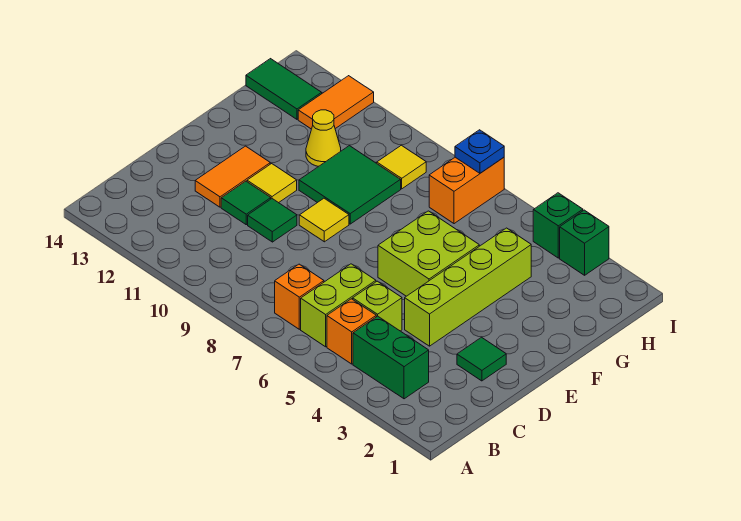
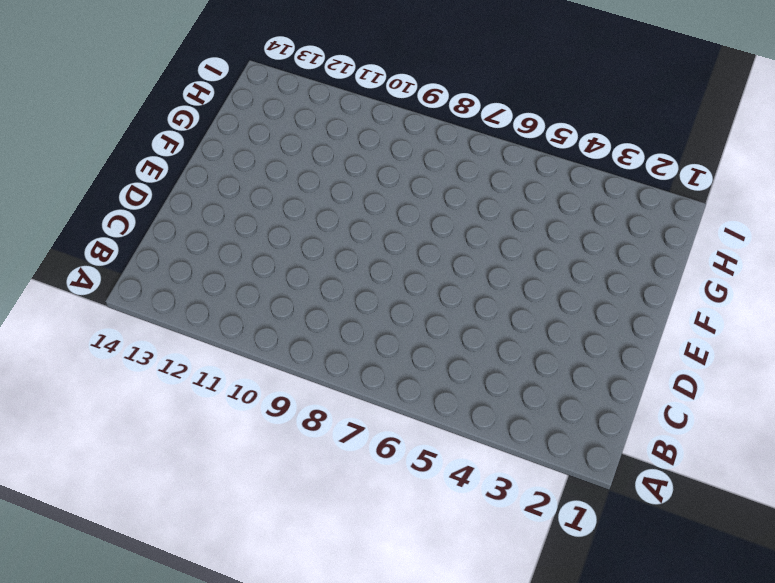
none -> green 1x2 brick [353,316,429,399]
none -> orange 1x1 brick [327,299,376,364]
none -> lime 1x2 brick [301,264,376,347]

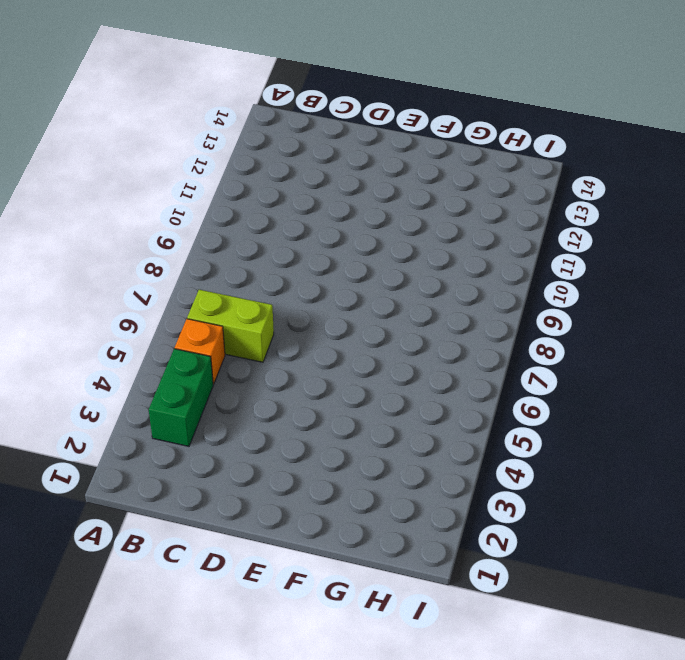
none -> orange 1x1 brick [275,264,324,329]
none -> lime 1x1 brick [353,281,402,331]
none -> green 1x1 tile [457,337,506,381]

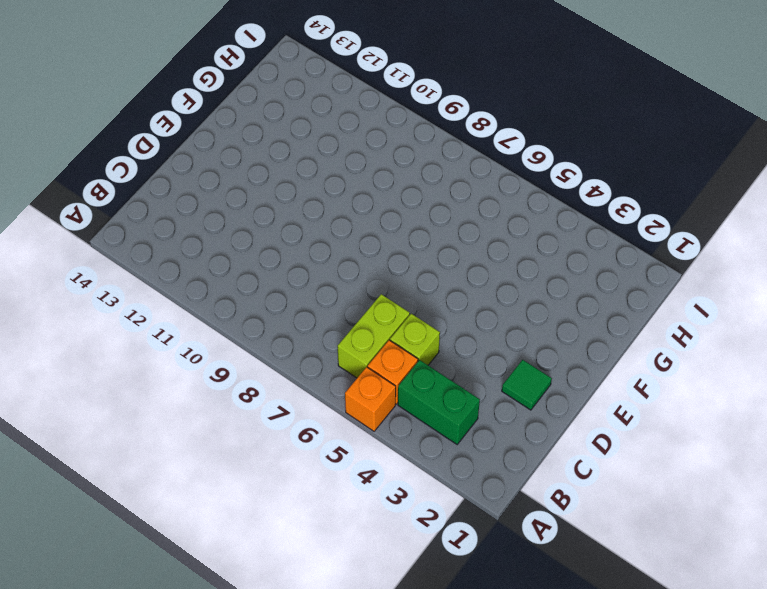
orange 1x1 brick [345,367,396,431] -> orange 1x1 brick moved to [275,264,324,329]
none -> lime 1x4 brick [405,228,531,346]
none -> green 1x1 tile [248,199,297,242]
none -> green 1x1 tile [221,181,271,225]

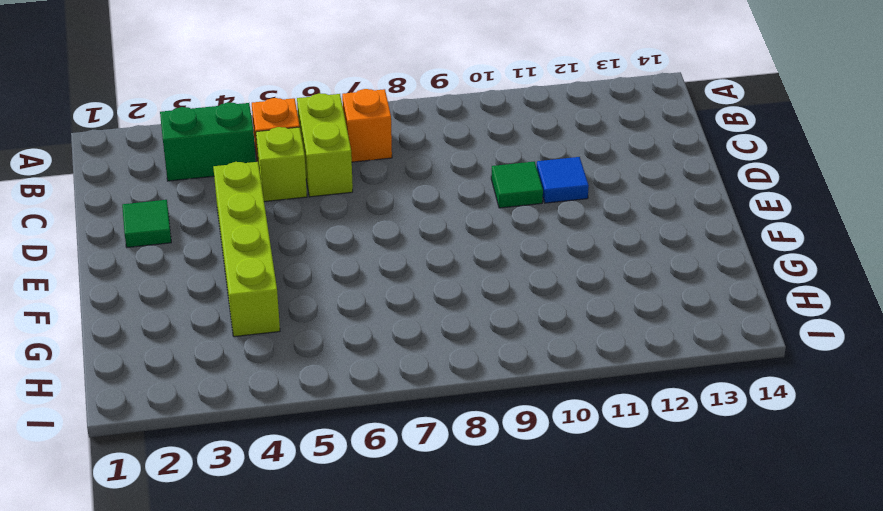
blue 1x1 tile [537,157,589,203] -> green 1x1 tile [221,181,271,225]
none -> orange 1x2 tile [195,146,270,207]
none -> lime 2x2 brick [378,211,479,296]
none -> yellow 1x1 tile [299,198,349,242]

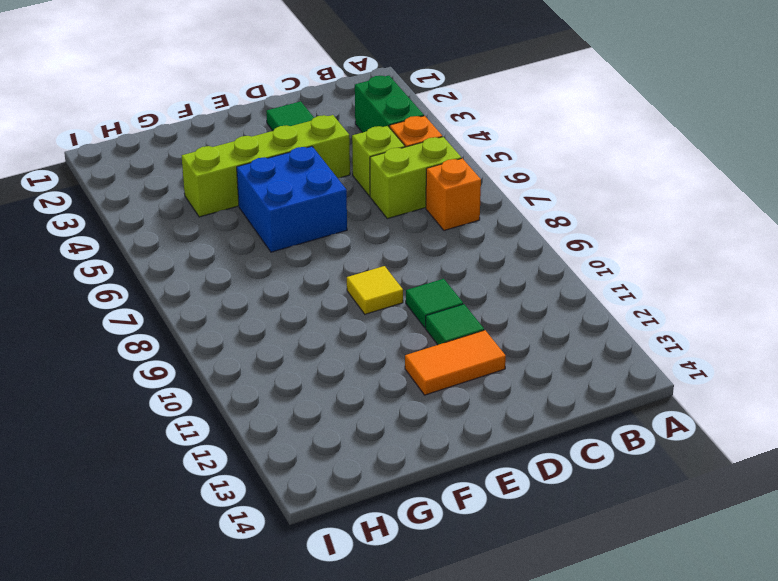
blue 2x2 brick [237,146,347,252] -> lime 2x2 brick [378,211,479,296]
none -> yellow 1x1 tile [247,164,297,203]
none -> green 2x2 tile [299,146,401,224]
none -> yellow 1x1 cone [306,110,341,166]

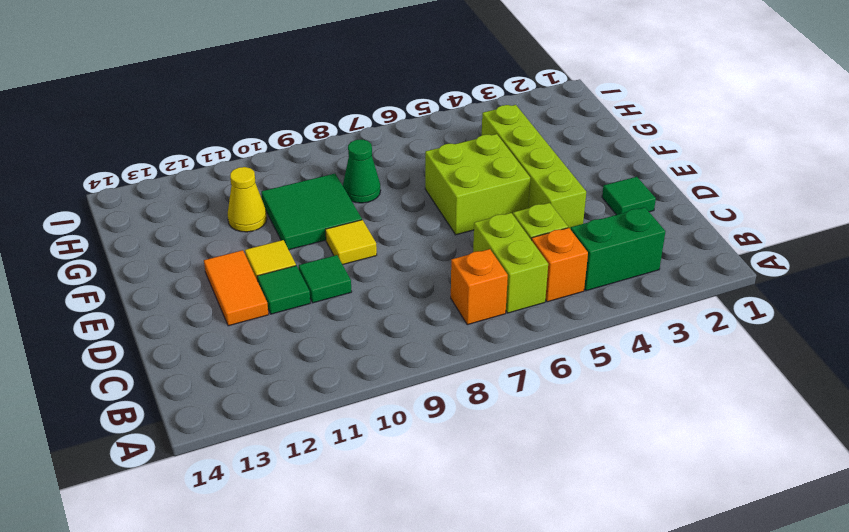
green 1x1 cone [343,139,381,203] -> none
none -> orange 1x2 brick [429,157,504,224]
none -> yellow 1x1 tile [377,145,426,189]
none -> orange 1x2 tile [298,76,374,129]

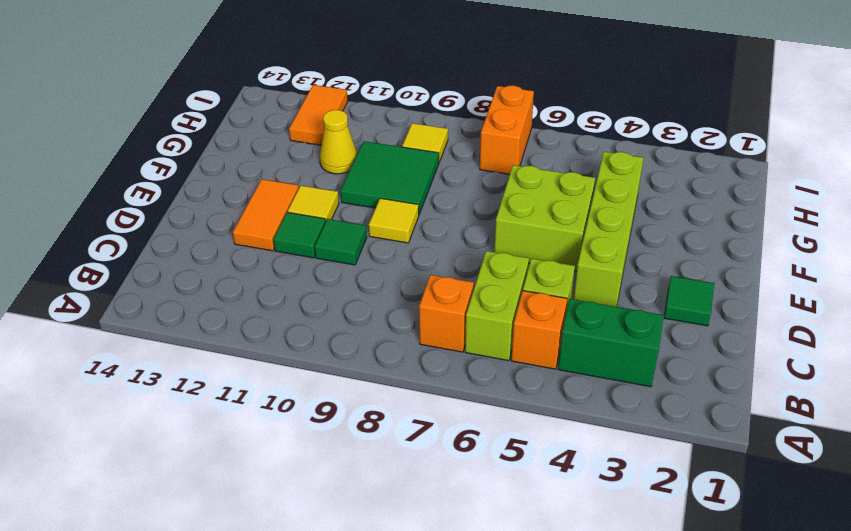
none -> green 1x2 tile [246,59,322,119]
none -> green 1x1 brick [560,210,609,275]
none -> green 1x1 brick [533,193,583,258]

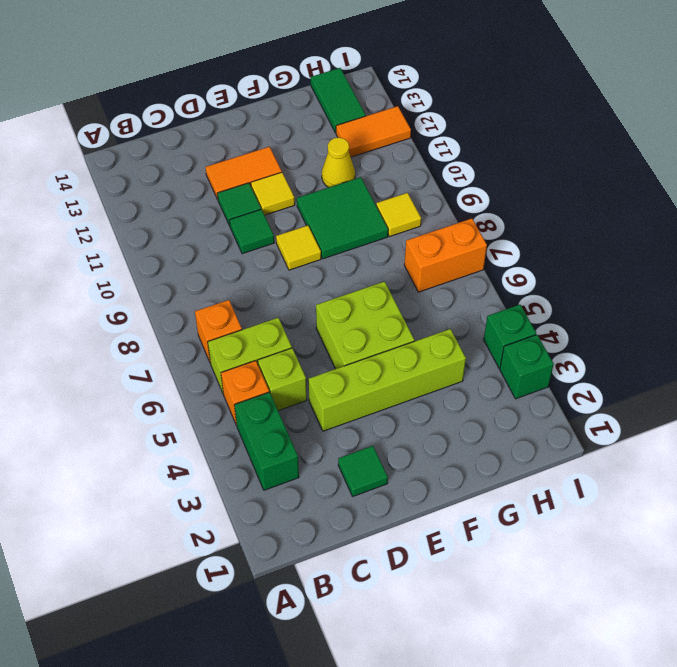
none -> blue 1x1 plate [455,130,504,173]

